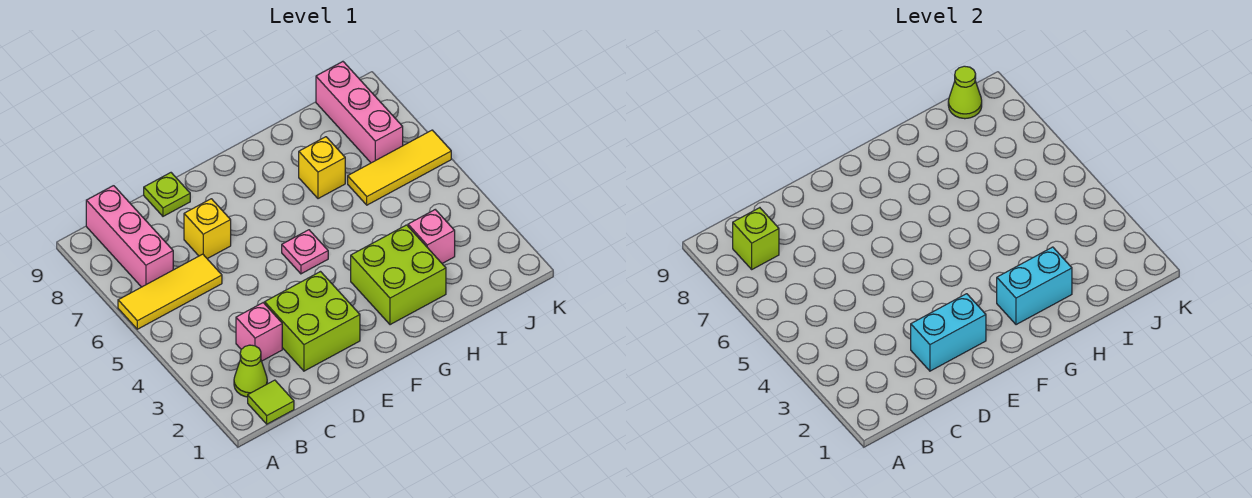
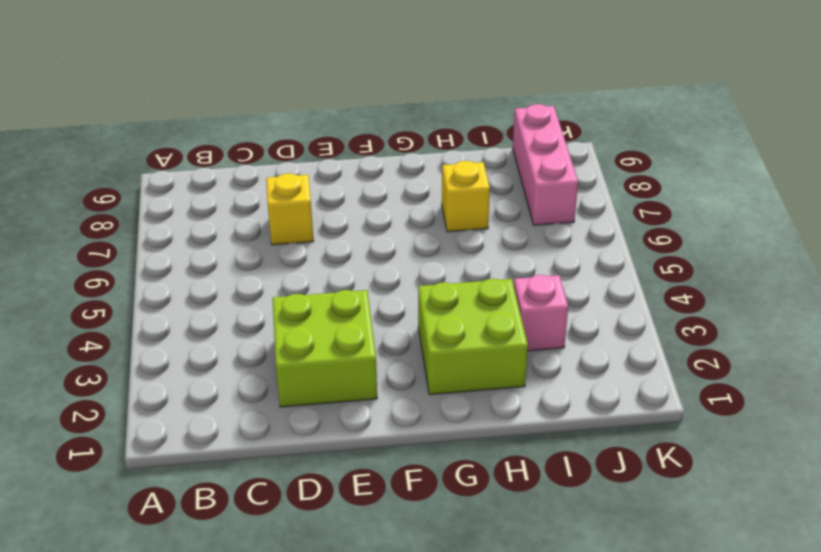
none -> yellow 1x3 tile [118,254,222,329]
none -> lime 1x1 tile [248,380,294,424]
none -> lime 1x1 cone [234,345,267,397]

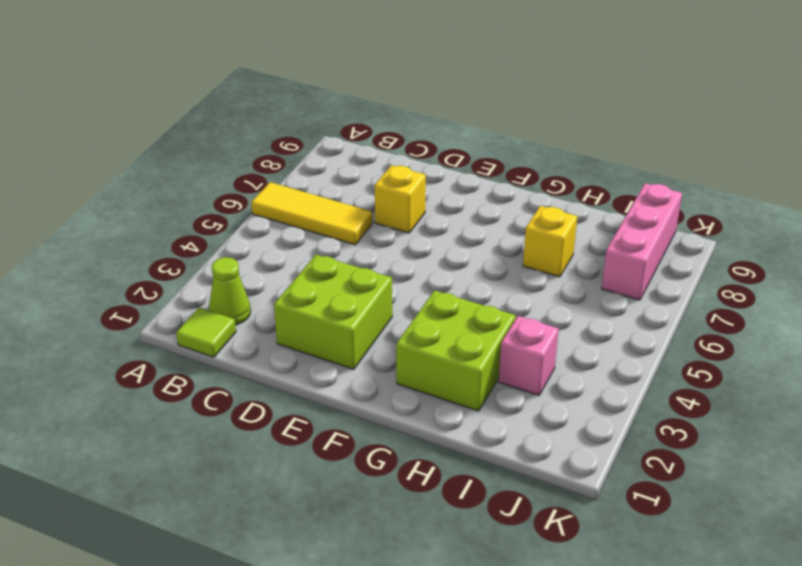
none -> pink 1x3 brick [86,186,173,287]
none -> pink 1x1 brick [236,303,282,361]
none -> lime 1x1 plate [144,173,190,216]

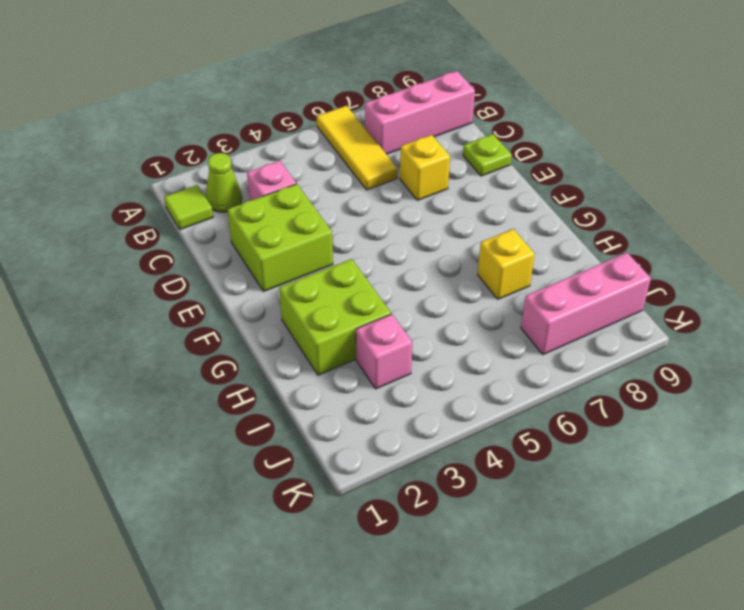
none -> pink 1x1 plate [282,230,328,274]
none -> yellow 1x3 tile [348,130,451,205]
none -> lime 1x1 brick [733,208,779,269]

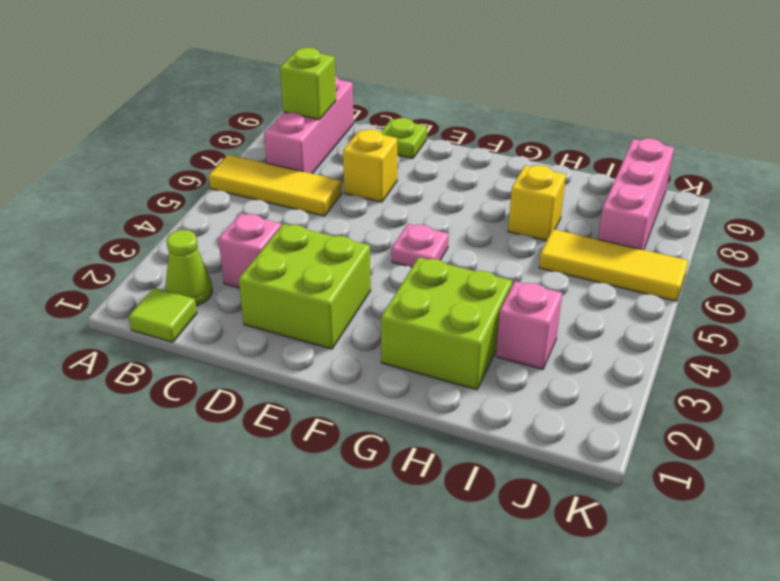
none -> cyan 1x2 brick [911,294,986,371]
none -> cyan 1x2 brick [997,247,1072,325]
none -> lime 1x1 cone [948,66,982,119]

